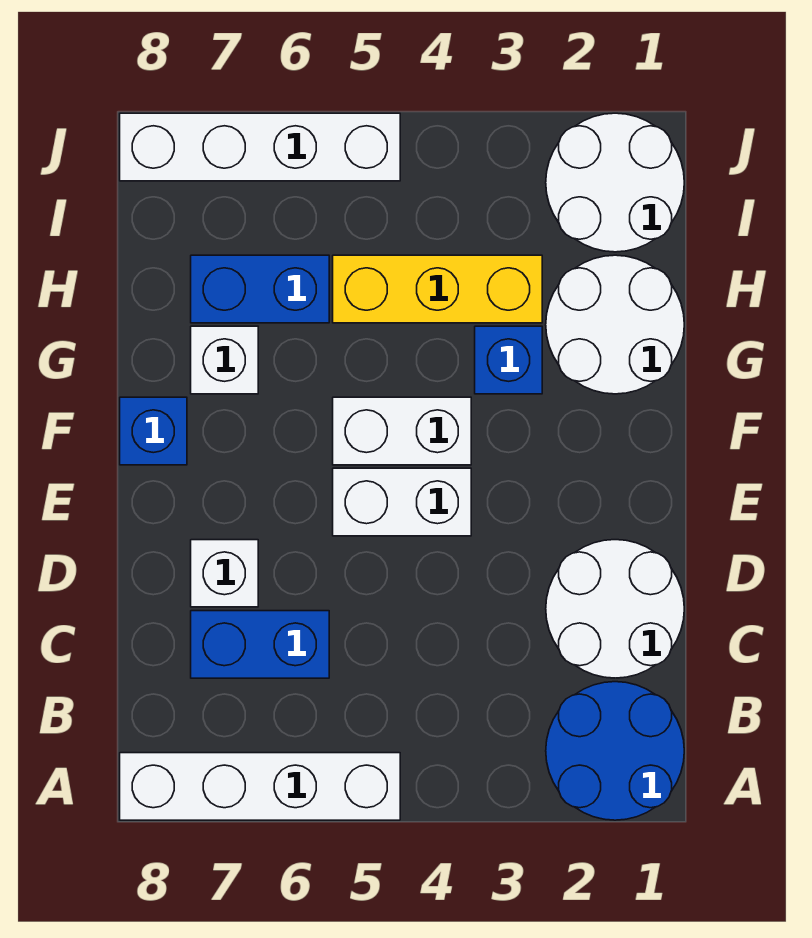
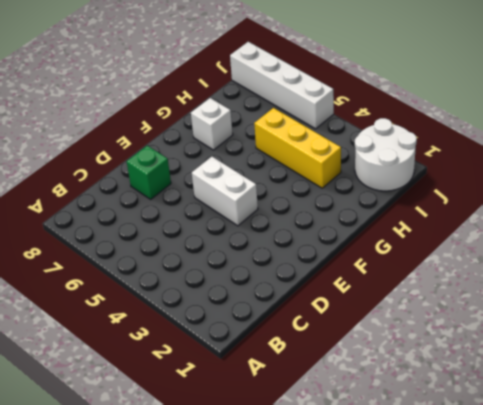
green 1x1 brick [127,146,171,199] -> white 1x1 brick [191,540,258,607]
none -> blue 2x2 round brick [546,682,684,820]
none -> white 1x4 brick [120,753,400,820]
none -> white 2x2 round brick [546,540,684,678]

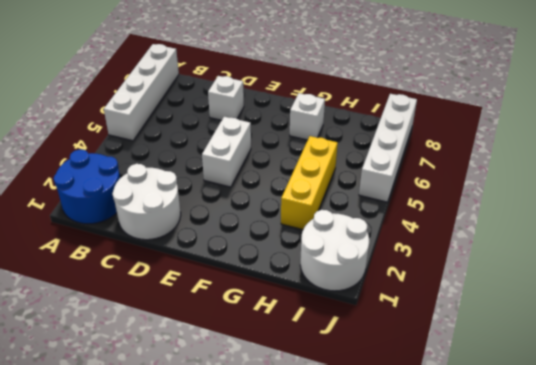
none -> blue 1x2 brick [191,611,329,678]
none -> white 1x2 brick [333,397,471,465]
none -> blue 1x1 brick [120,397,187,465]

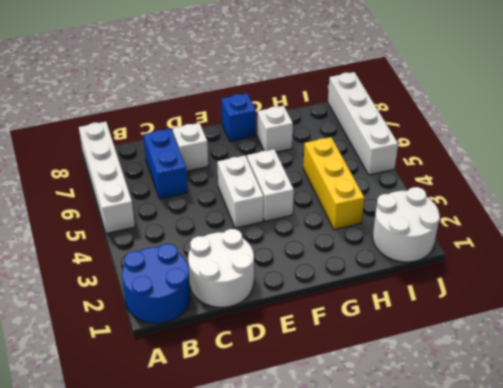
none -> white 2x2 round brick [546,255,684,394]
none -> blue 1x1 brick [475,326,542,394]
none -> blue 1x2 brick [191,255,329,323]

